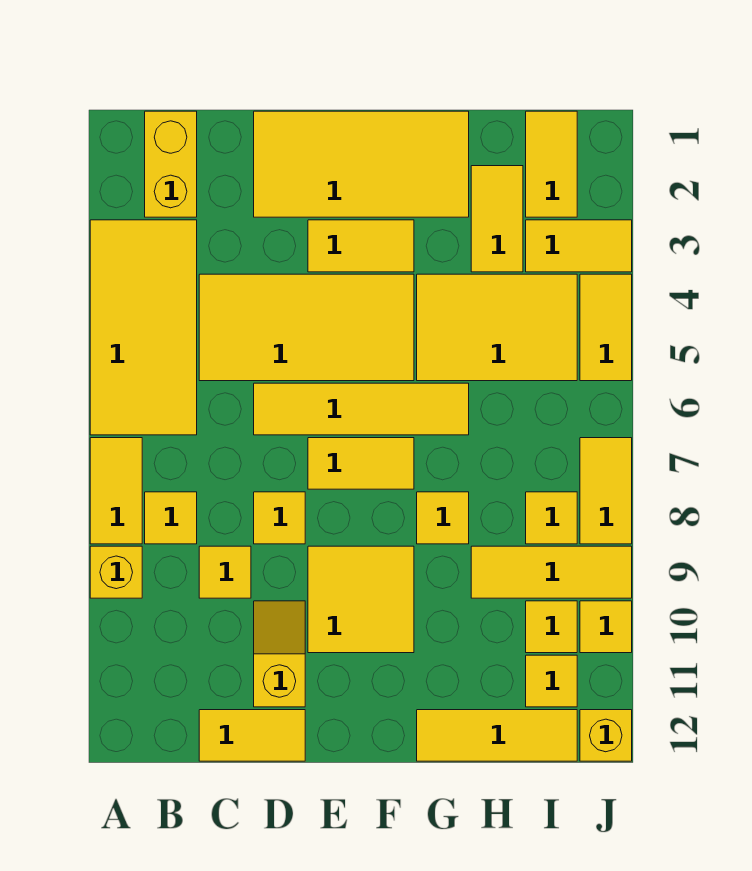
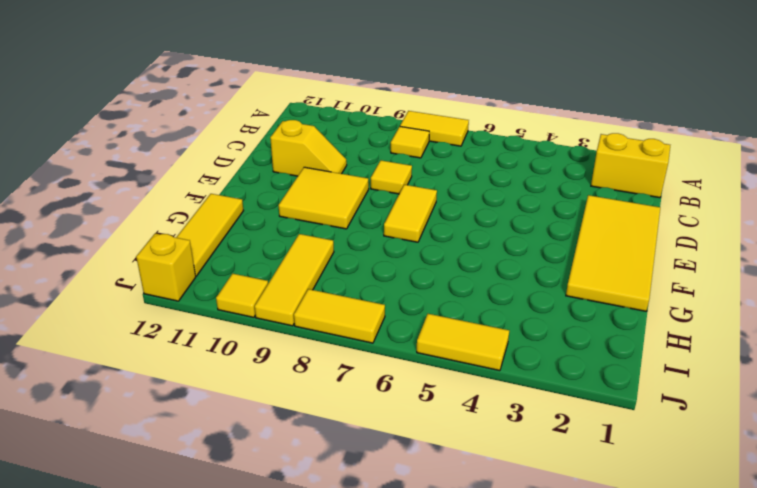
none -> yellow 2x4 tile [90,220,197,435]
none -> yellow 1x1 brick [90,546,142,598]
none -> yellow 2x4 tile [199,274,414,381]

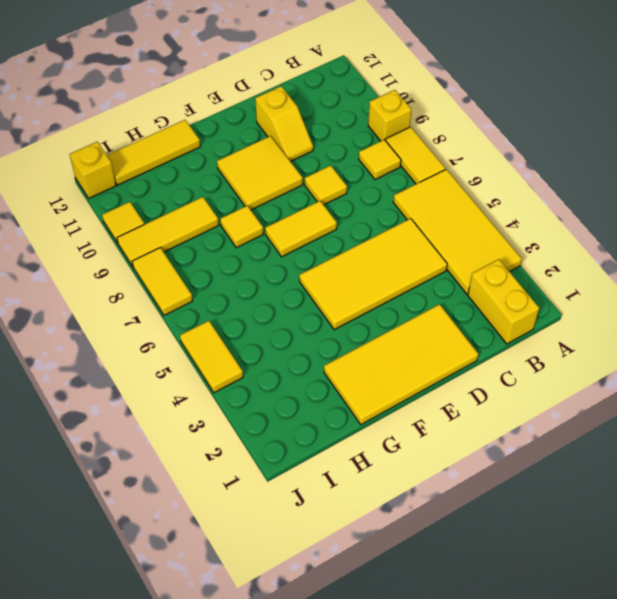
none -> yellow 1x1 tile [199,546,251,598]
none -> yellow 1x2 tile [199,710,305,761]
none -> yellow 1x4 tile [254,383,469,435]

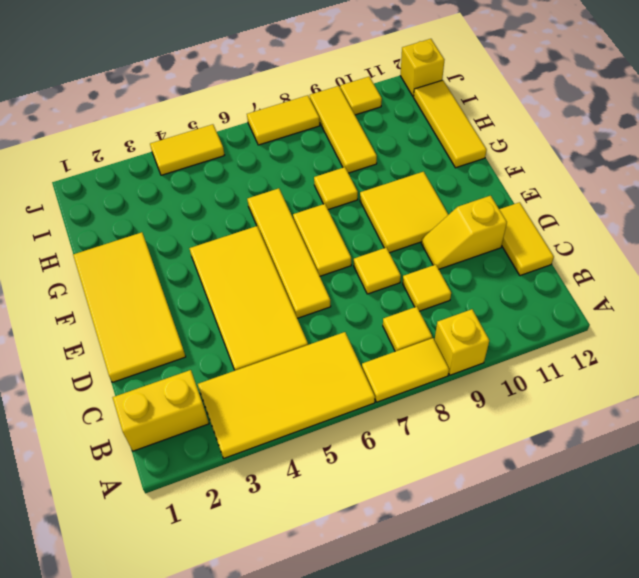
none -> yellow 1x2 tile [308,220,414,272]
none -> yellow 2x3 tile [417,274,577,381]
none -> yellow 1x2 tile [471,166,523,272]

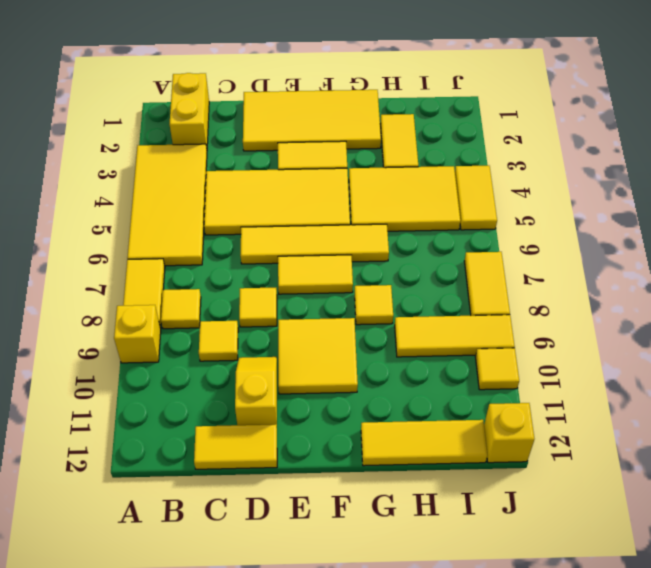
none -> yellow 1x2 tile [526,111,577,217]
none -> yellow 1x2 tile [526,220,632,272]
none -> yellow 1x1 tile [526,492,577,544]

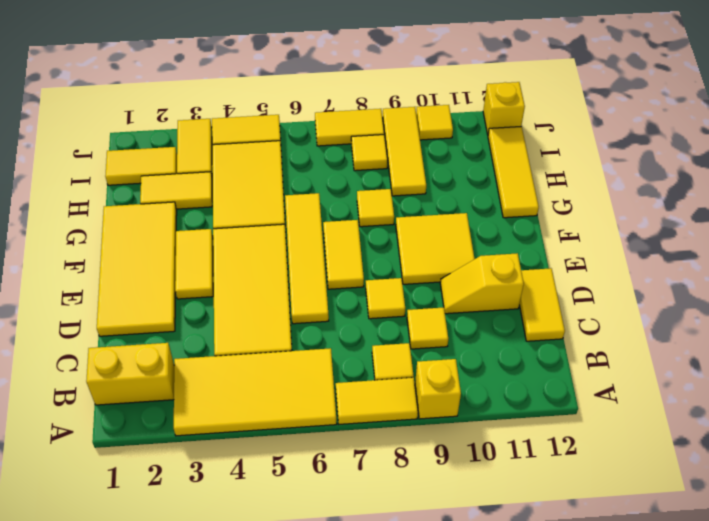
none -> yellow 1x1 tile [526,601,577,653]
none -> yellow 1x1 tile [526,655,577,707]

